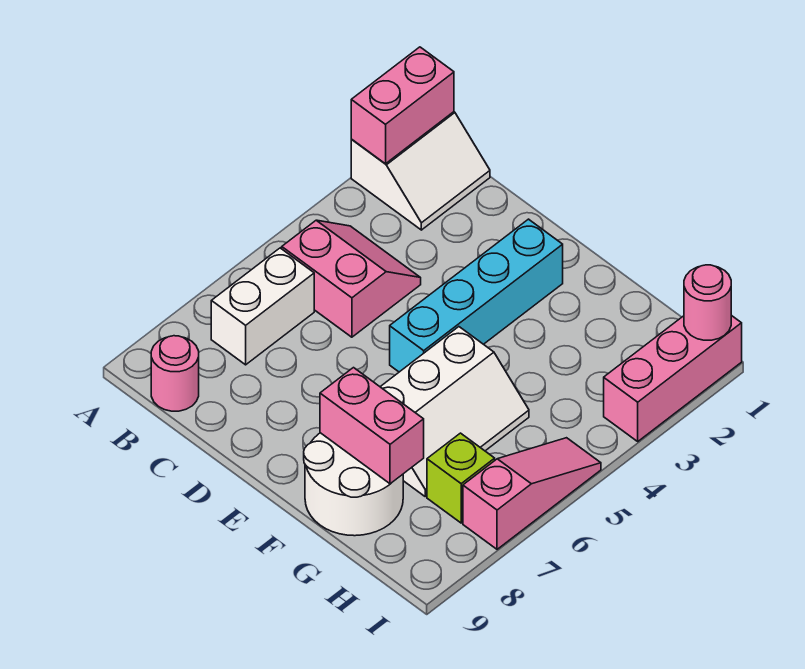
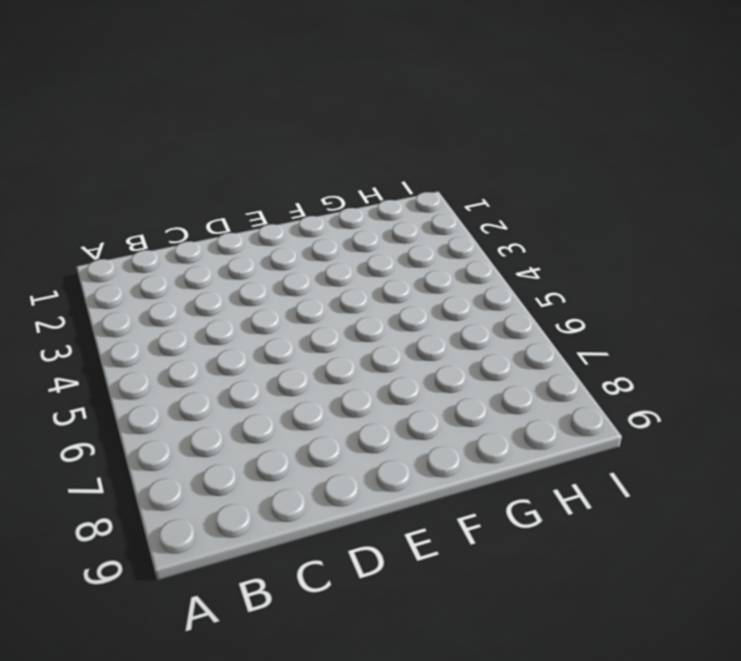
none -> white 2x2 slope [351,112,490,230]
none -> pink 2x2 slope [282,220,421,337]
none -> white 1x2 brick [211,248,314,365]

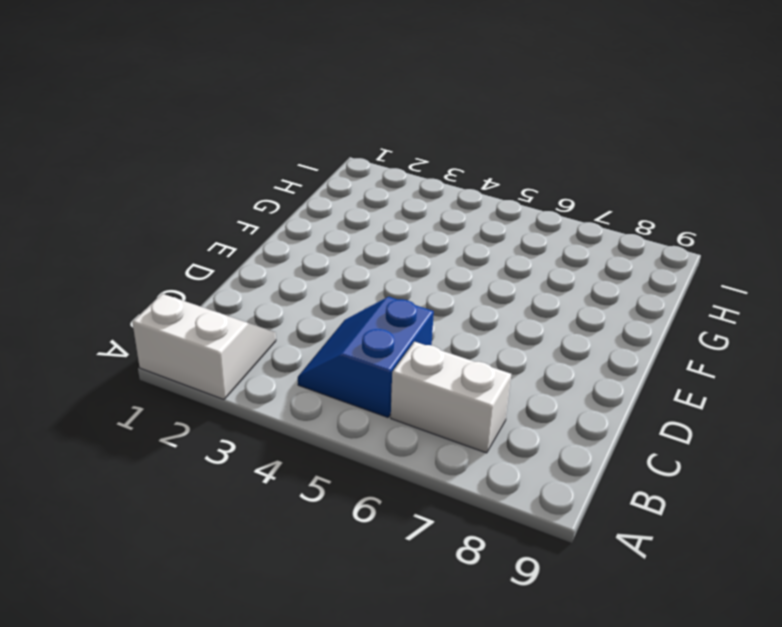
blue 2x2 slope [298,297,434,417] -> pink 2x2 slope [282,220,421,337]
none -> pink 1x1 round brick [151,336,199,411]
none -> cyan 1x4 brick [390,219,563,372]
none -> white 2x3 slope [380,327,529,496]

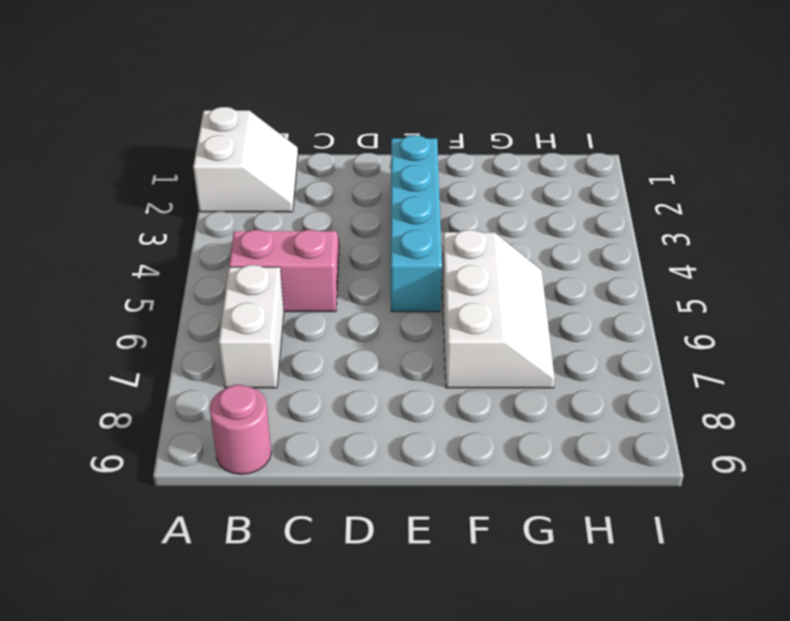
none -> white 2x2 round brick [304,433,403,536]
none -> lime 1x1 brick [427,433,495,523]
none -> pink 1x3 brick [604,315,742,441]

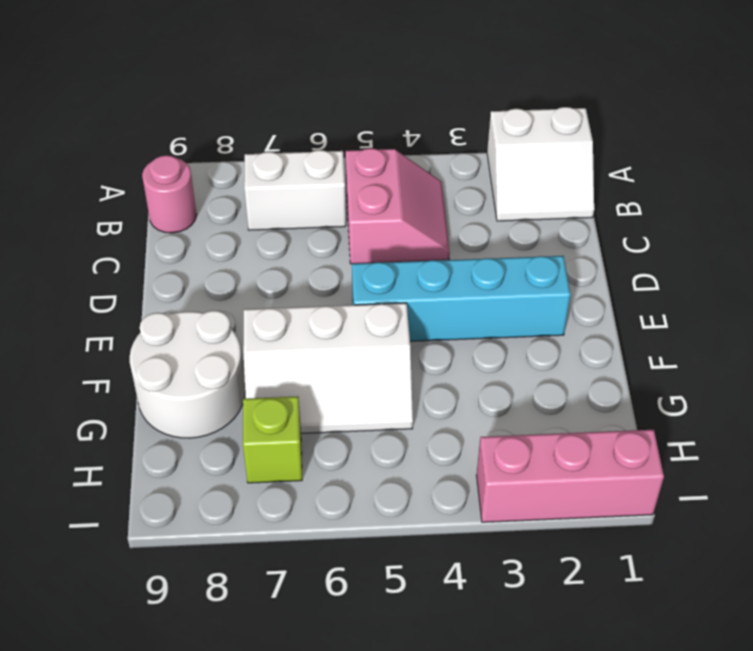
none -> pink 1x3 slope [463,438,601,549]
none -> pink 1x2 brick [351,47,454,164]
none -> pink 1x2 brick [320,368,424,484]

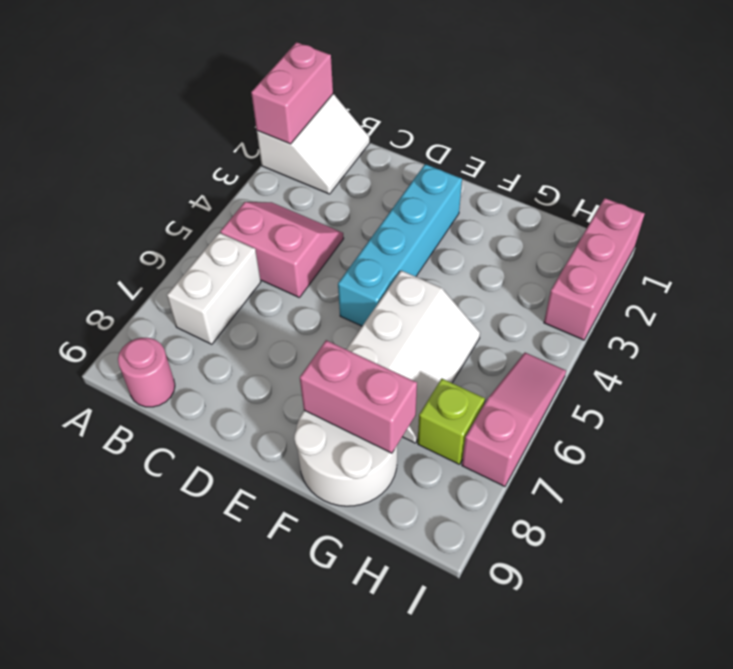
none -> pink 1x1 round brick [684,265,731,340]

